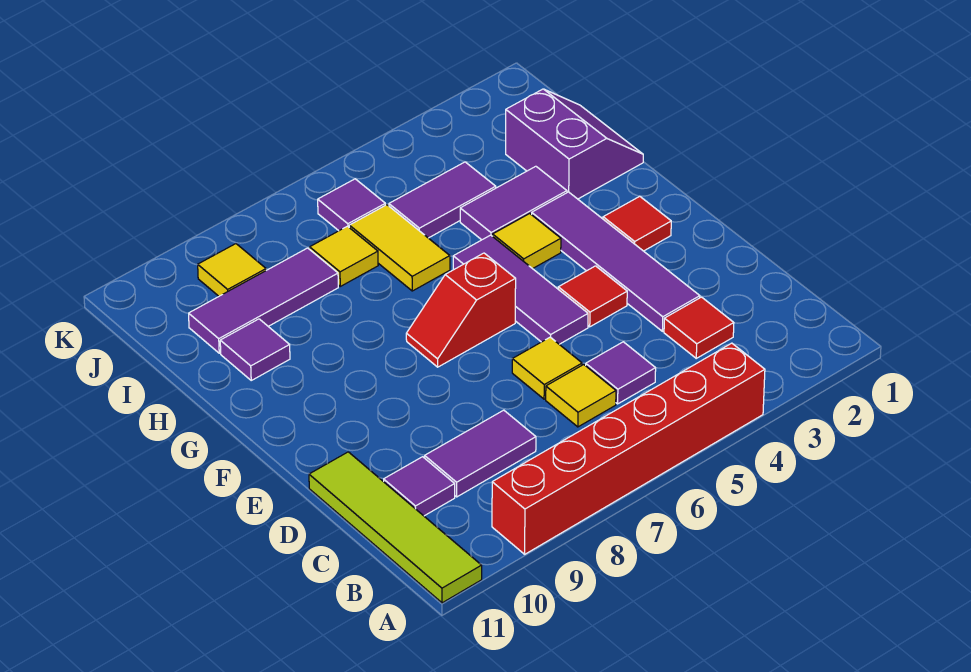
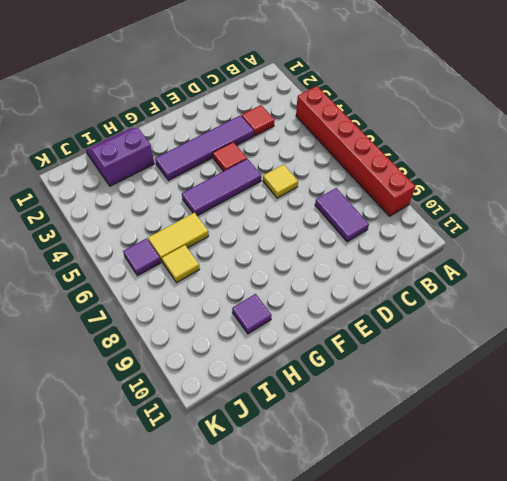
none -> lime 1x4 tile [309,452,482,603]
none -> purple 1x1 tile [586,342,656,404]
none -> yellow 1x1 tile [546,365,616,427]

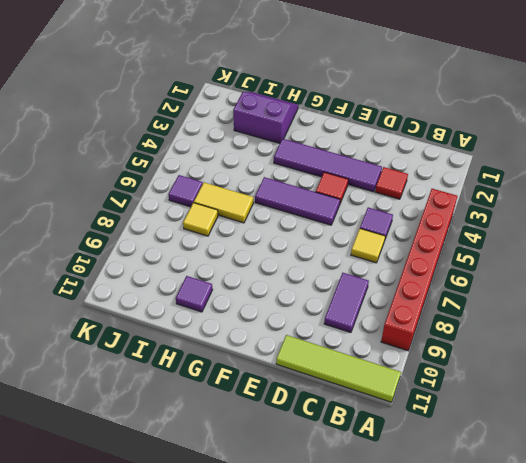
none -> purple 1x1 tile [384,457,455,516]
none -> yellow 1x1 tile [512,337,582,399]
none -> red 1x1 tile [603,196,671,251]

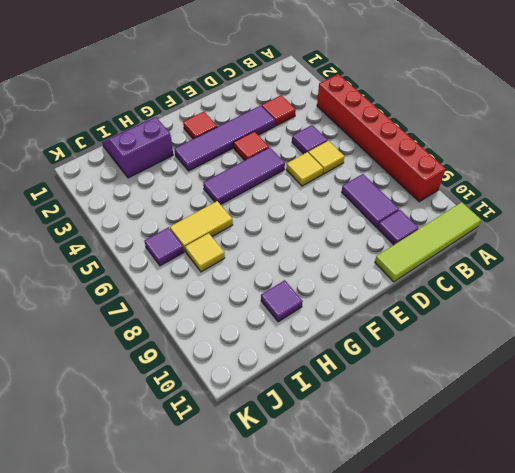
none -> red 1x2 slope [406,253,516,367]
none -> yellow 1x1 tile [493,214,561,269]
none -> purple 1x2 tile [460,166,567,240]

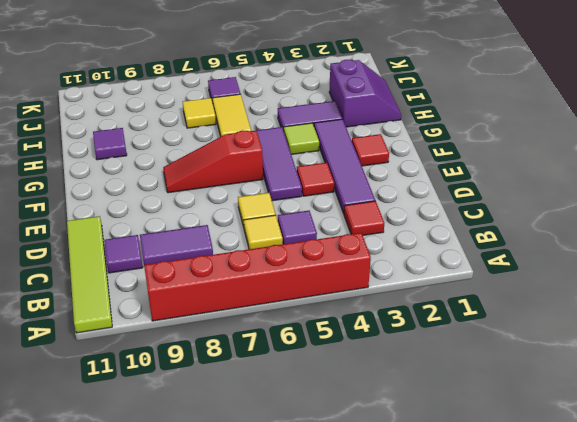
red 1x3 slope [163,130,263,193] -> red 1x2 slope [406,253,516,367]
lime 1x1 tile [284,123,319,155] -> yellow 1x1 tile [493,214,561,269]
none -> purple 1x2 tile [389,162,496,238]
none -> purple 1x3 tile [189,248,338,353]
none -> yellow 1x1 tile [198,244,266,296]

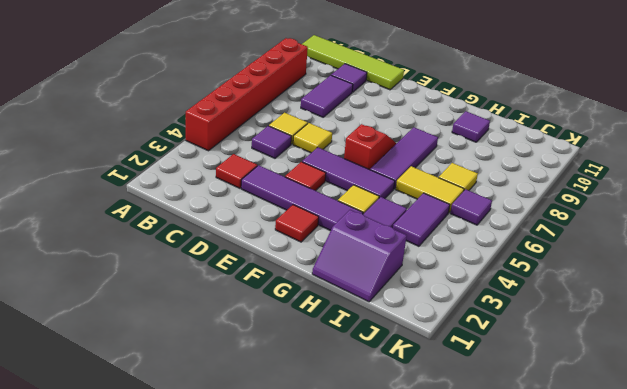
purple 1x3 tile [370,127,438,189] -> purple 1x3 tile moved to [189,248,338,353]
none -> yellow 1x1 tile [198,244,266,296]

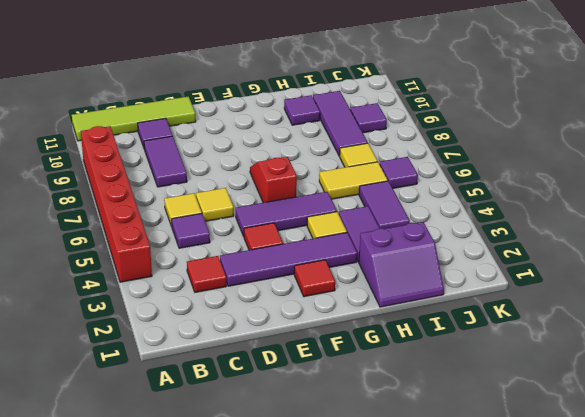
purple 1x1 tile [350,103,387,133] -> yellow 1x1 tile [198,244,266,296]

